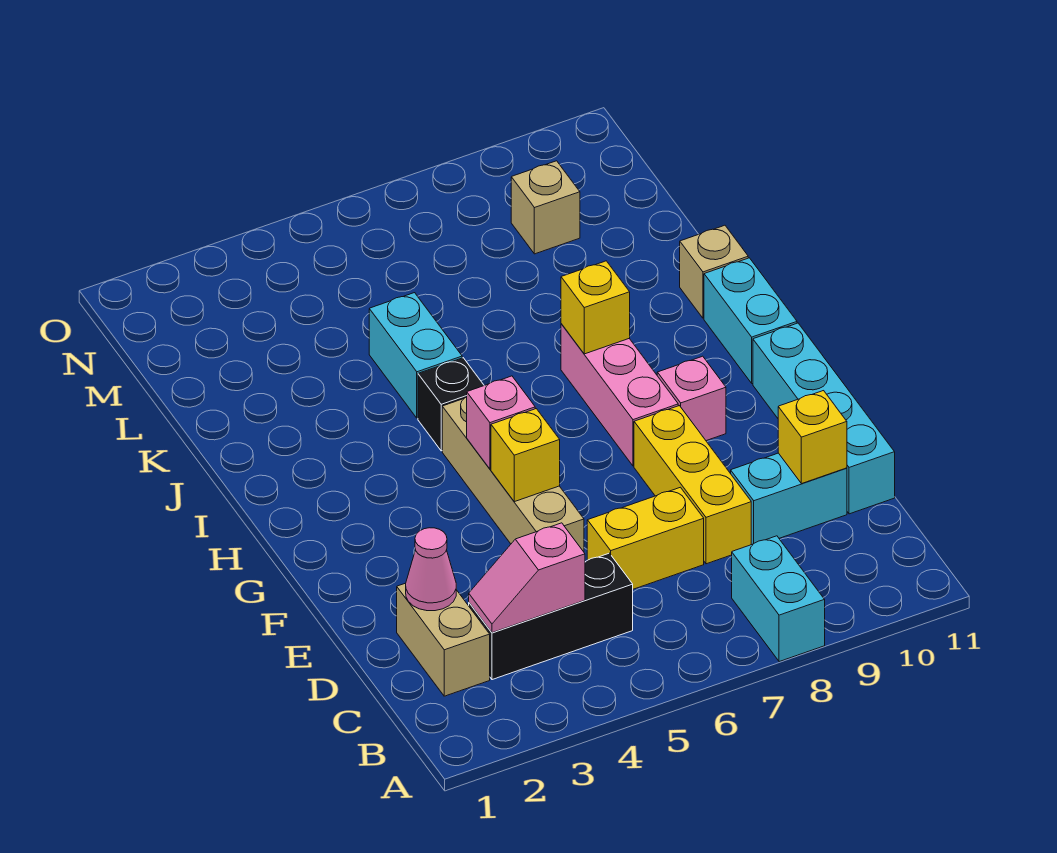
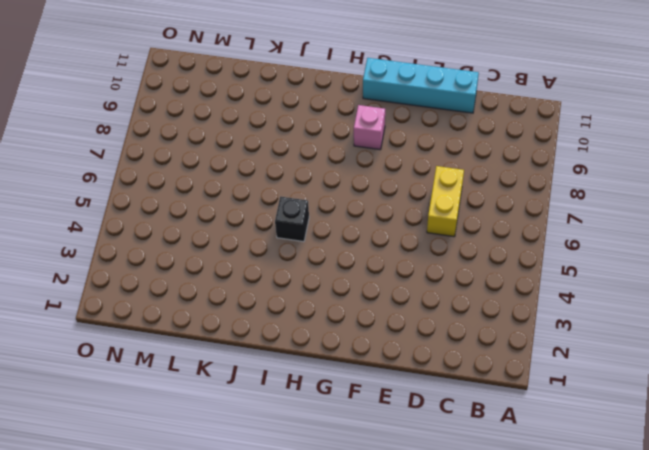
none -> cyan 1x2 brick [732,536,825,662]
none -> tan 1x2 brick [397,583,490,696]
none -> black 1x3 brick [469,553,633,680]

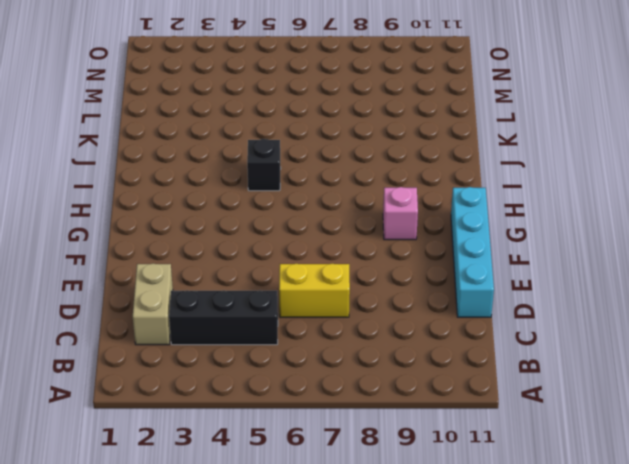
none -> cyan 1x2 brick [732,536,825,662]
none -> yellow 1x3 brick [634,406,751,564]
none -> cyan 1x2 brick [731,453,847,545]

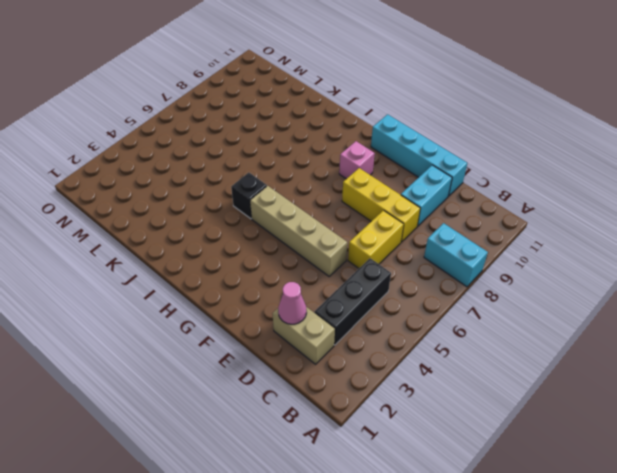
none -> pink 1x3 brick [561,324,678,466]
none -> cyan 1x2 brick [704,258,797,383]
none -> cyan 1x2 brick [369,293,462,418]

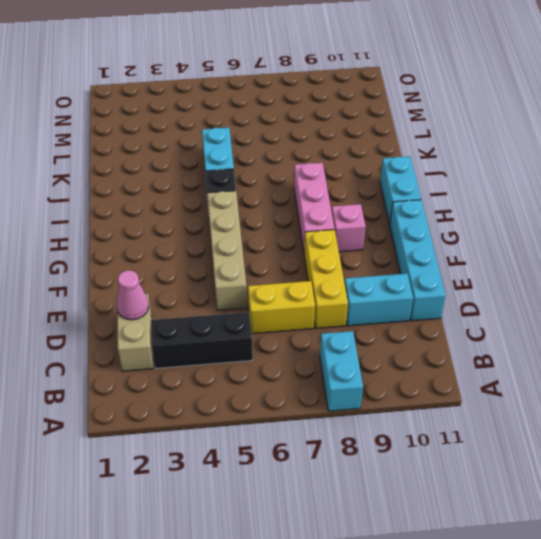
none -> tan 1x1 brick [680,225,748,318]
none -> tan 1x1 brick [511,161,580,254]
none -> pink 1x2 slope [469,523,585,633]

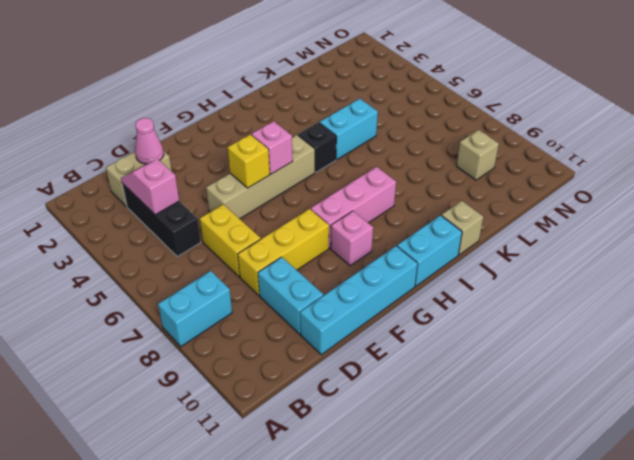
none -> yellow 1x1 brick [778,391,847,484]
none -> yellow 1x1 brick [561,261,630,354]

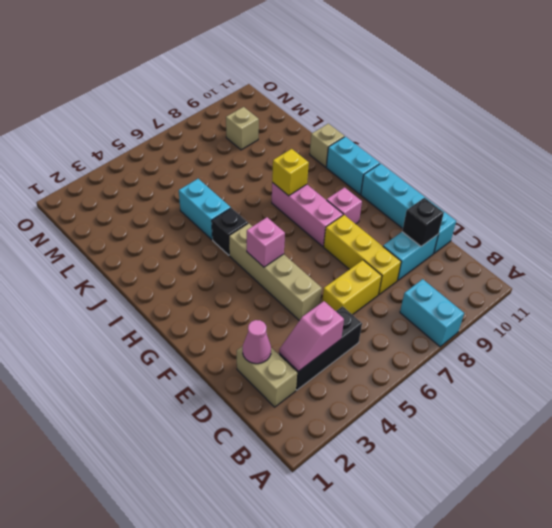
black 1x1 brick [402,198,444,246] -> yellow 1x1 brick [778,391,847,484]
none -> yellow 1x1 brick [491,409,560,502]

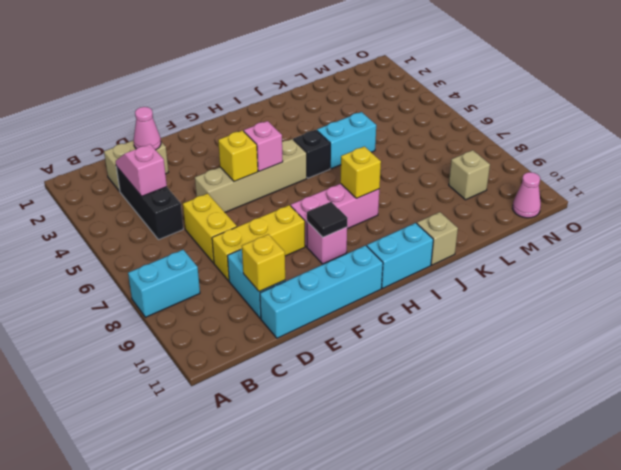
black 1x1 tile [307,202,347,237] -> none
pink 1x1 cone [512,172,541,218] -> none

